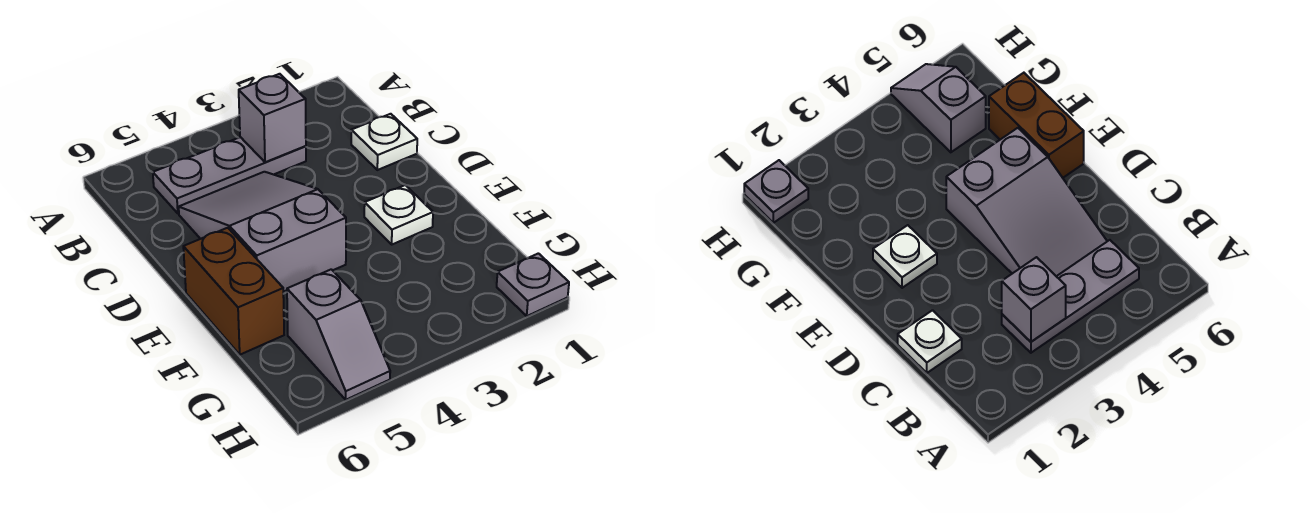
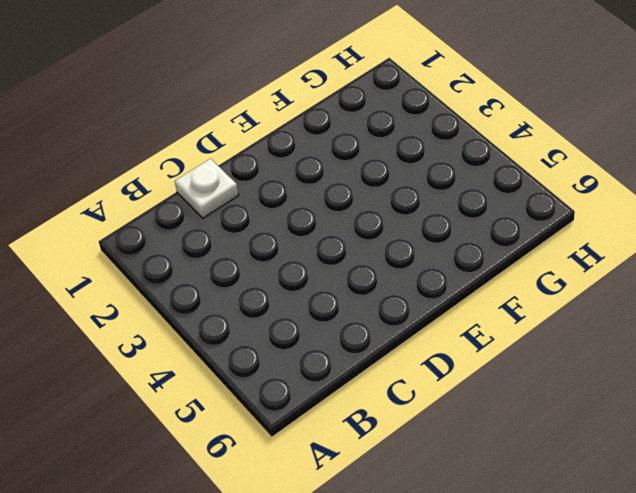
none -> grey 1x3 plate [153,137,306,213]
none -> grey 2x3 slope [179,172,346,292]

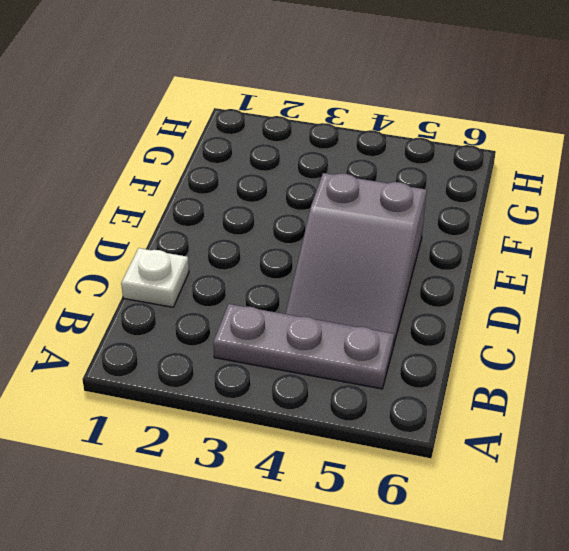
none -> white 1x1 plate [364,185,433,244]
none -> brown 1x2 brick [183,228,284,355]

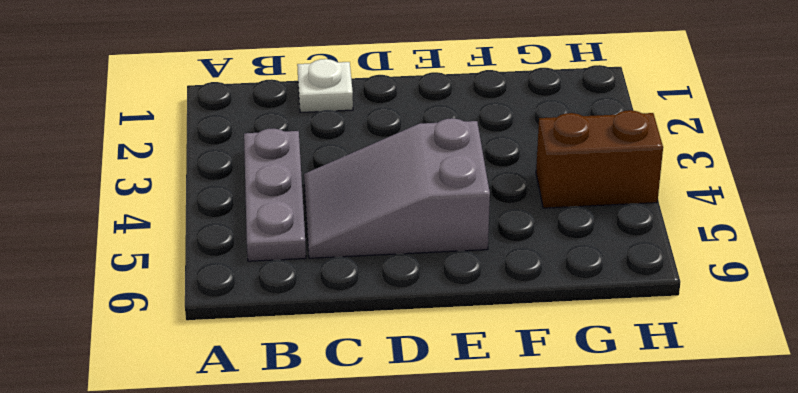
brown 1x2 brick [536,110,663,208] -> brown 1x2 brick moved to [183,228,284,355]
none -> white 1x1 plate [364,185,433,244]
none -> grey 1x2 slope [287,269,390,400]

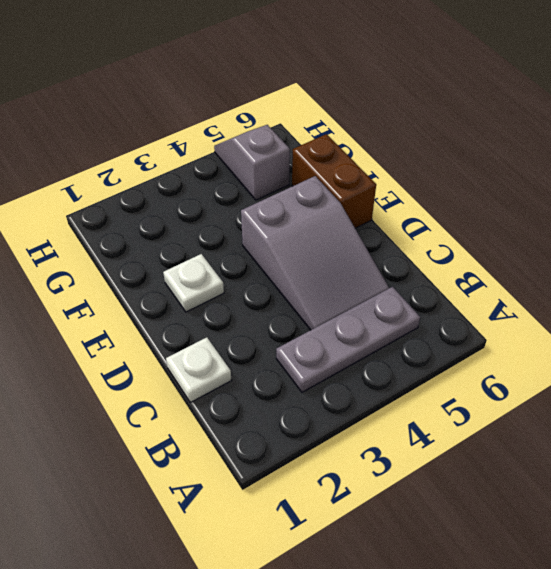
none -> grey 1x1 plate [497,253,569,316]
none -> grey 1x1 brick [239,74,306,162]

